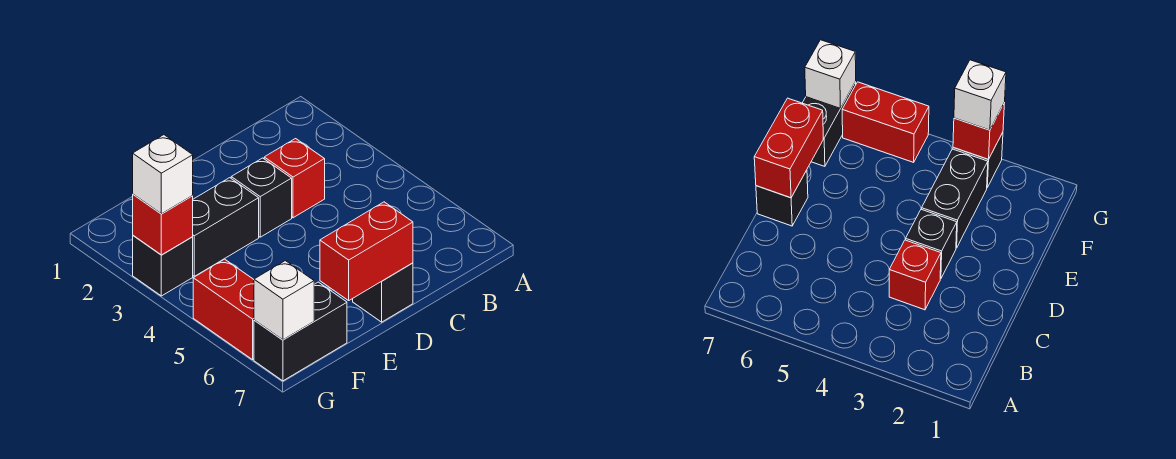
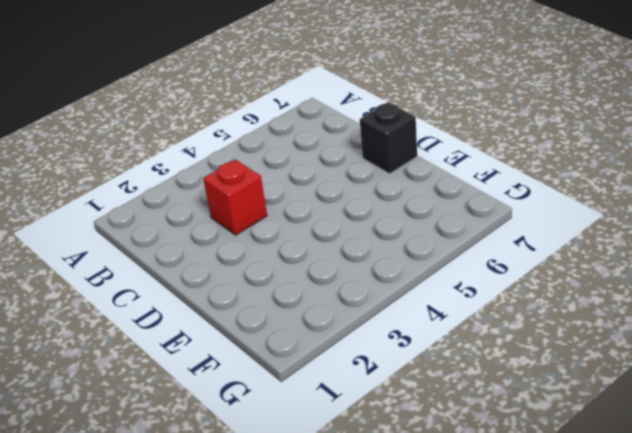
none -> black 1x1 brick [231,158,292,237]
none -> black 1x2 brick [193,178,259,276]

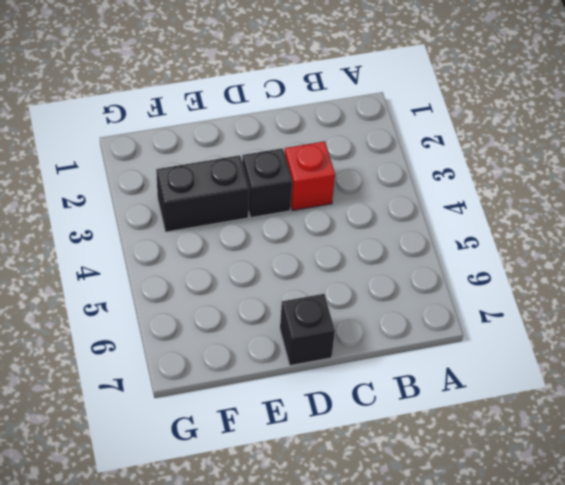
none -> black 1x2 brick [254,282,347,381]
none -> black 1x1 brick [133,236,193,296]

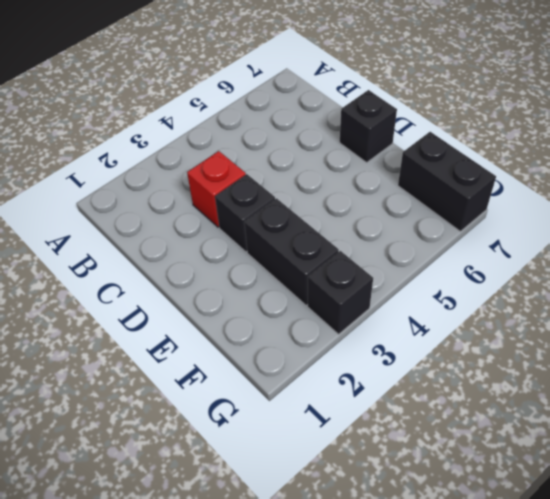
none -> red 1x2 brick [193,259,254,360]
none -> red 1x2 brick [320,202,413,300]

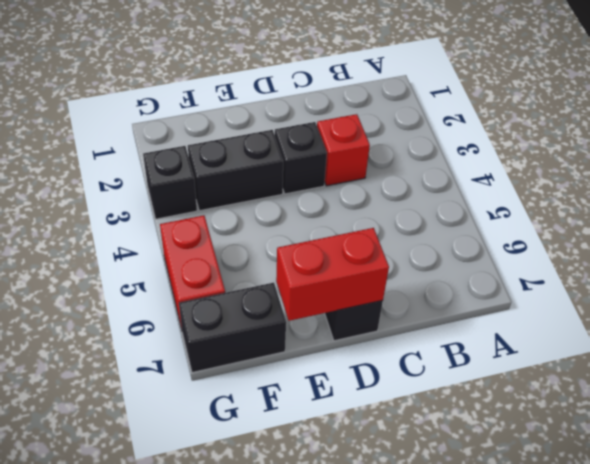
none -> red 1x1 brick [133,194,193,255]
none -> white 1x1 brick [254,261,314,340]

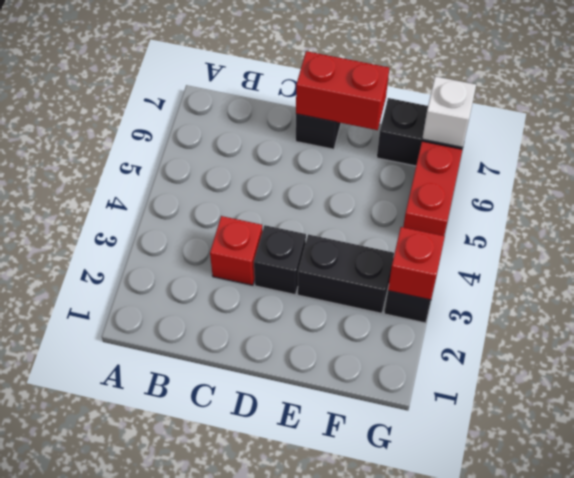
none -> white 1x1 brick [133,135,193,214]

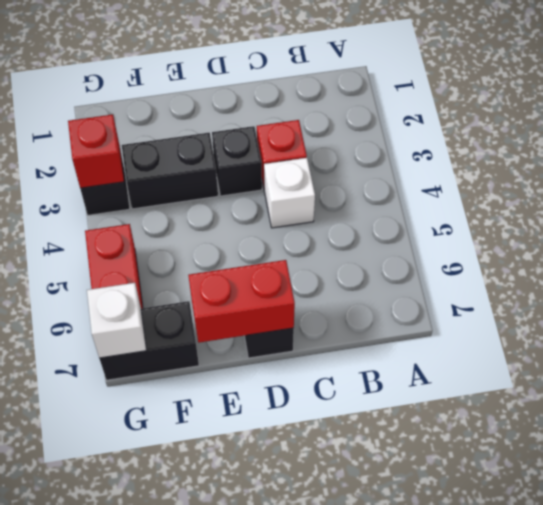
white 1x1 brick [264,158,315,228] -> white 1x1 brick moved to [133,135,193,214]

